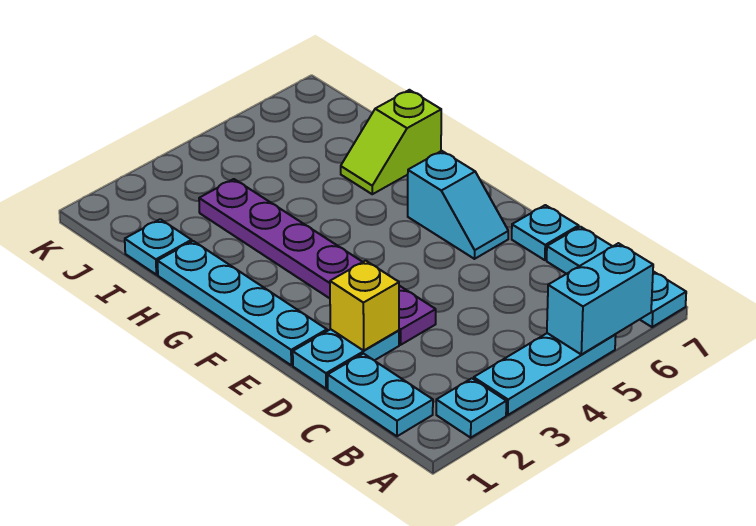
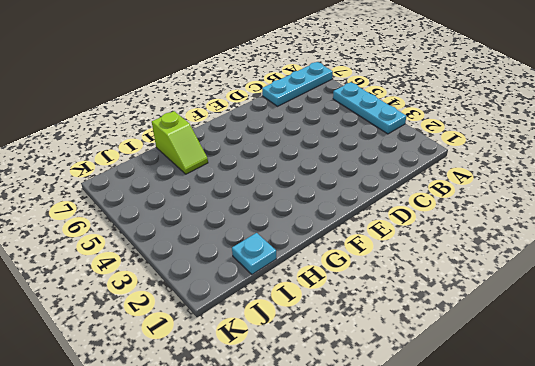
none -> cyan 1x1 plate [436,378,506,438]
none -> cyan 1x2 plate [328,354,433,436]
none -> cyan 1x2 plate [293,329,399,389]

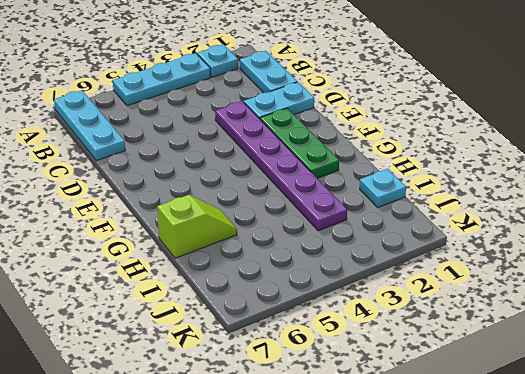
green 1x3 plate [260,108,339,178] -> none
none -> cyan 1x1 plate [512,205,579,260]
none -> cyan 1x4 plate [157,241,327,365]
none -> cyan 1x2 slope [408,151,508,259]

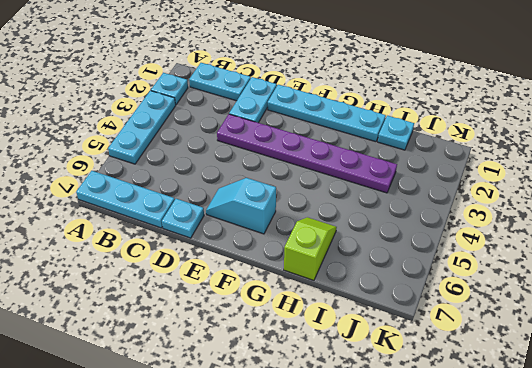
none -> cyan 1x2 brick [547,243,653,355]
none -> yellow 1x1 brick [330,261,399,351]

